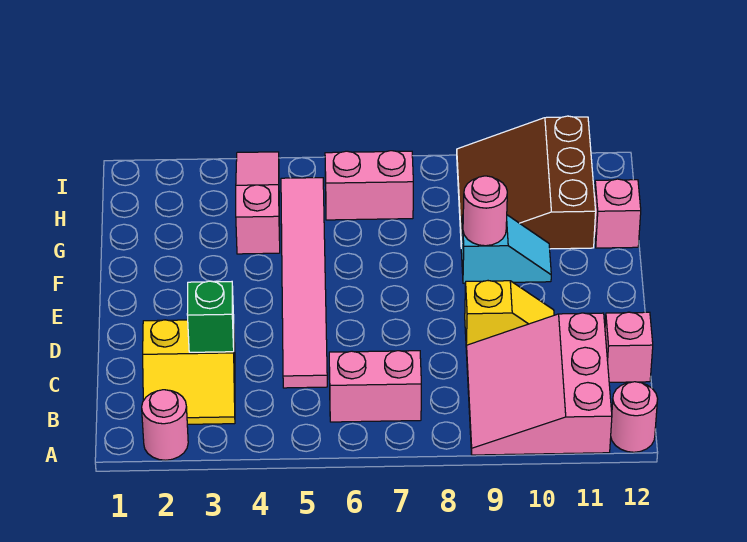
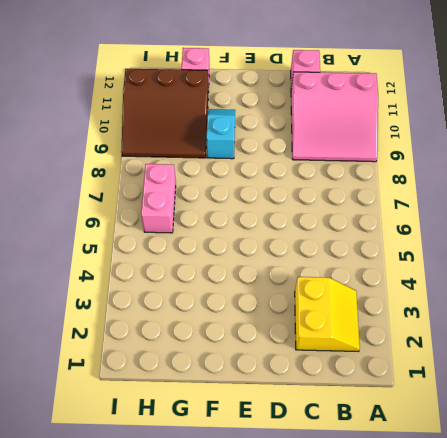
none -> pink 1x1 round brick [142,390,188,460]
none -> pink 1x1 round brick [611,382,658,452]
none -> pink 1x2 brick [329,351,421,422]

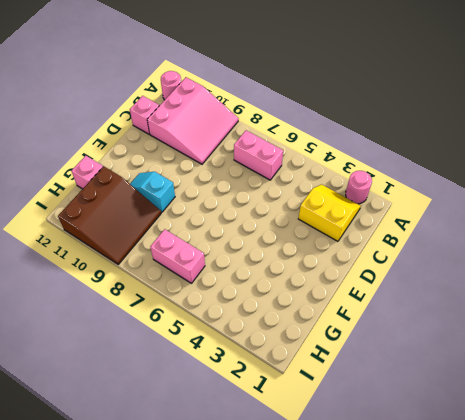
none -> pink 1x6 tile [281,178,327,388]
none -> yellow 1x2 slope [465,281,554,348]
none -> pink 1x3 slope [236,152,280,254]

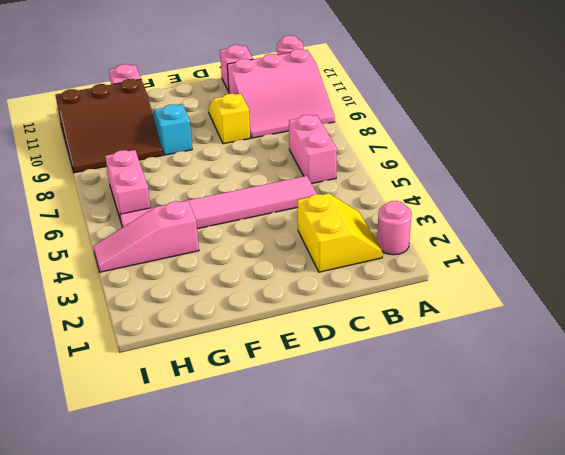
none -> green 1x1 brick [187,281,234,352]
none -> pink 1x1 round brick [463,176,507,246]

